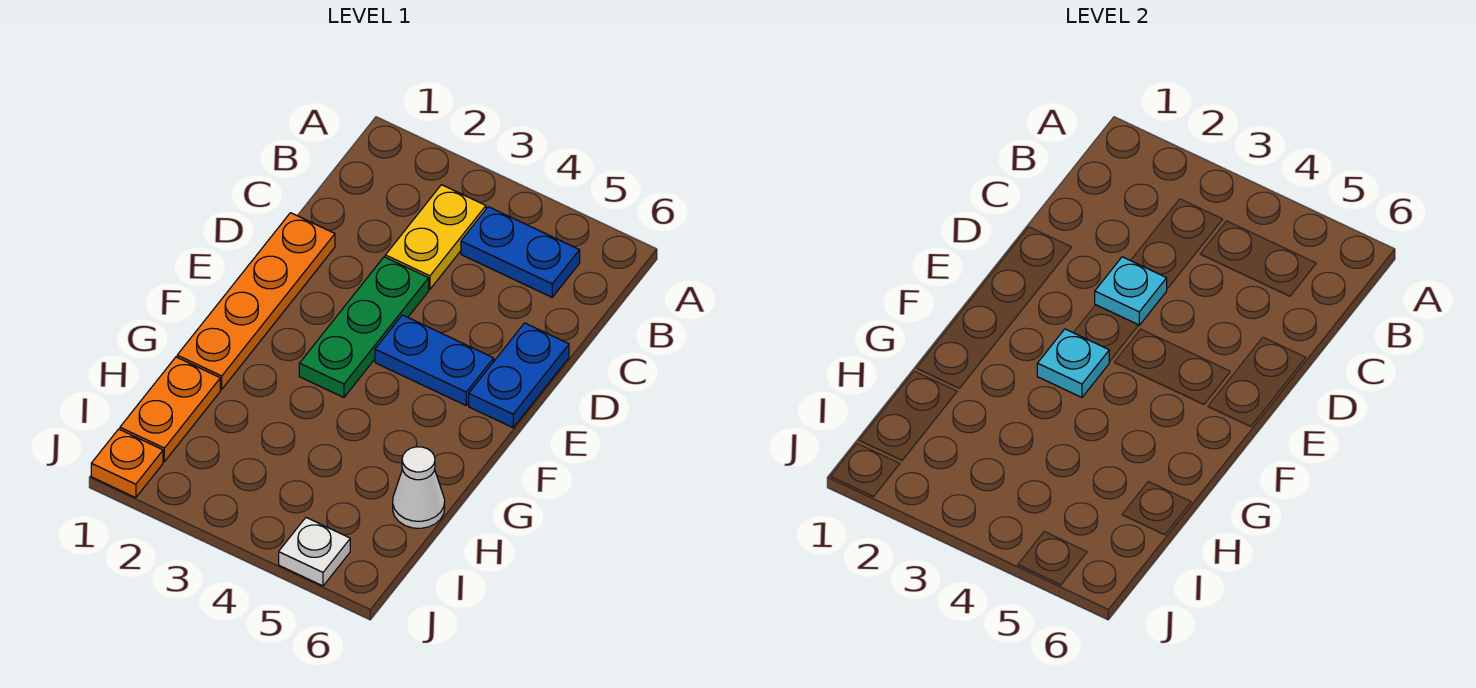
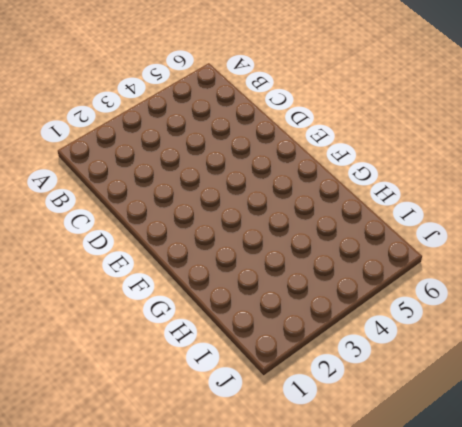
none -> yellow 1x2 plate [385,185,486,289]
none -> blue 1x2 plate [461,207,580,297]
none -> orange 1x4 plate [177,213,335,389]

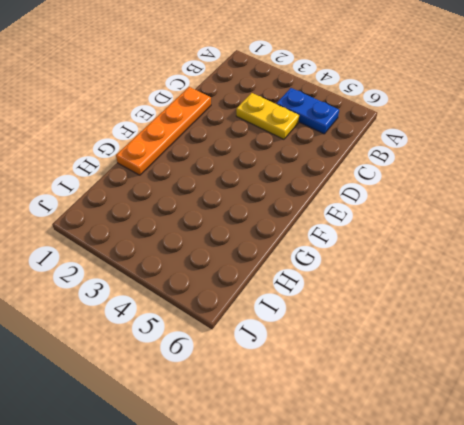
yellow 1x2 plate [236,93,299,139] -> yellow 1x2 plate turned to [385,185,486,289]
none -> green 1x3 plate [299,257,429,397]
none -> blue 1x2 plate [469,323,569,428]
none -> blue 1x2 plate [375,315,494,405]

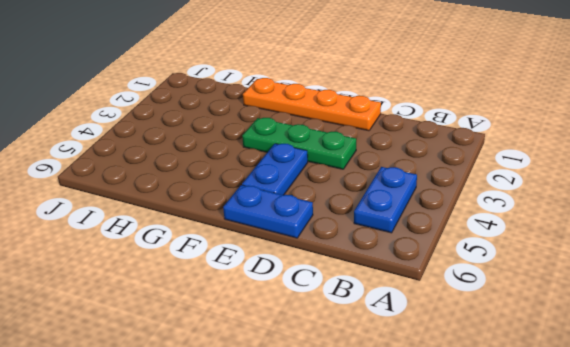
none -> yellow 1x2 plate [385,185,486,289]
none -> orange 1x2 plate [120,357,220,461]
none -> white 1x1 cone [393,447,445,528]

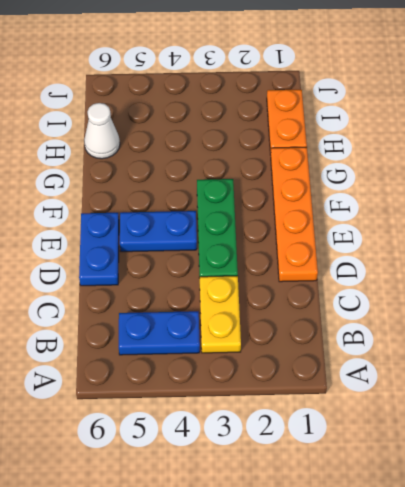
none -> orange 1x1 plate [91,429,163,498]
none -> white 1x1 plate [279,518,350,586]
none -> cyan 1x1 plate [1095,257,1167,325]

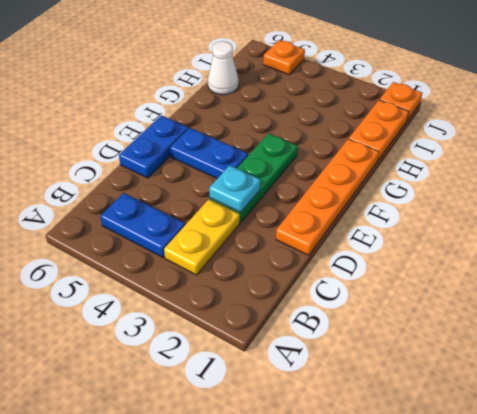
orange 1x1 plate [263,40,305,75] -> white 1x1 plate [279,518,350,586]
none -> cyan 1x1 plate [1037,329,1110,397]

